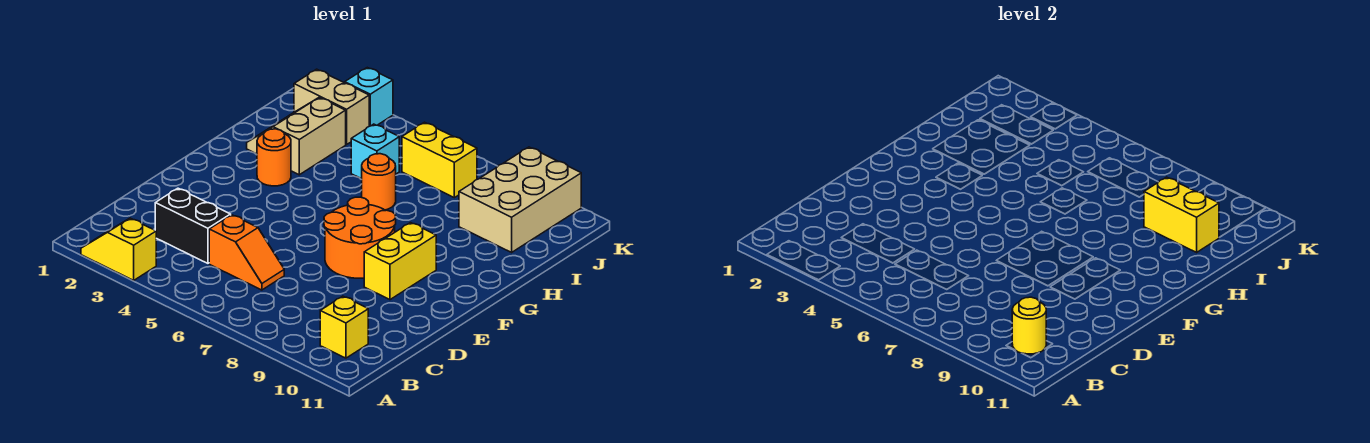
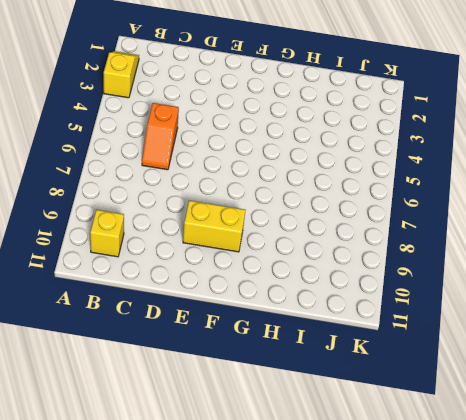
none -> black 1x2 brick [155,188,231,263]
none -> orange 2x2 round brick [324,197,396,278]
none -> orange 1x1 round brick [257,129,291,186]

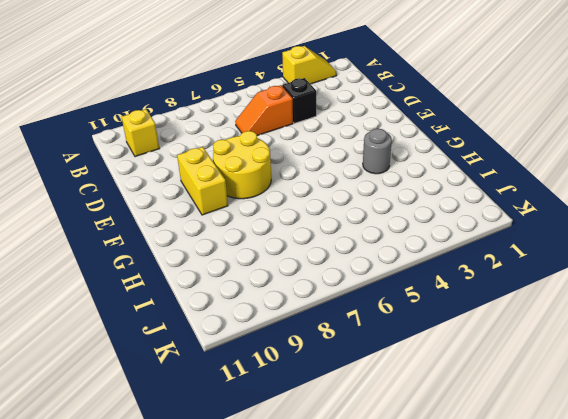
black 1x1 brick [282,78,316,123] -> black 1x2 brick [155,188,231,263]
yellow 2x2 round brick [213,131,271,199] -> orange 2x2 round brick [324,197,396,278]
grey 1x1 round brick [363,129,392,174] -> orange 1x1 round brick [257,129,291,186]
none -> tan 2x2 slope [247,97,346,175]
none -> orange 1x1 round brick [362,154,396,210]
none -> cyan 1x1 brick [351,124,399,179]

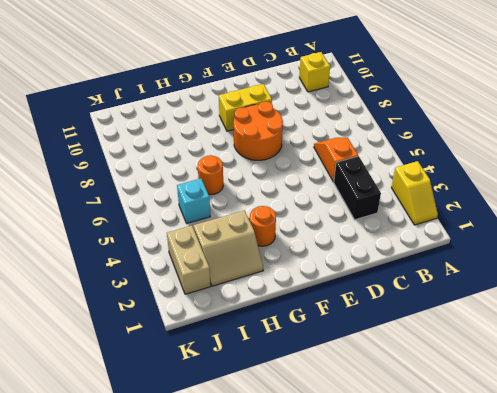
none -> tan 2x3 brick [459,147,581,252]
none -> yellow 1x2 brick [402,122,477,198]
none -> cyan 1x1 brick [345,68,393,126]

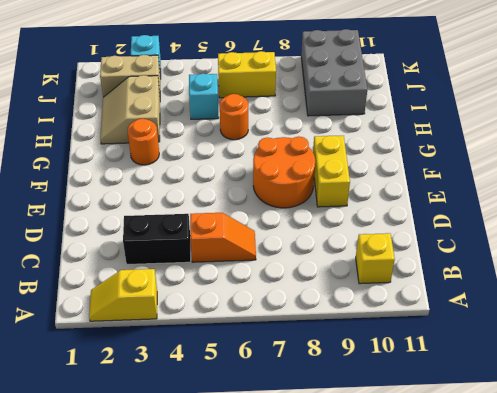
grey 2x3 brick [301,29,367,116] -> tan 2x3 brick [459,147,581,252]
none -> yellow 1x1 round brick [1012,297,1046,354]
none -> yellow 1x2 brick [1144,177,1219,252]

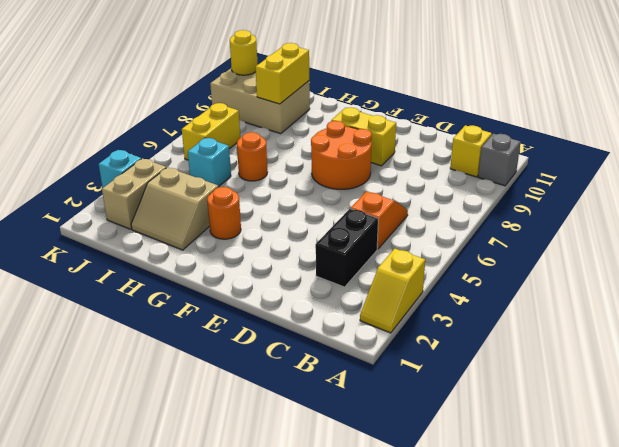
grey 1x1 brick [478,134,521,186] -> none
yellow 1x1 round brick [230,30,258,75] -> yellow 1x1 round brick moved to [1012,297,1046,354]

